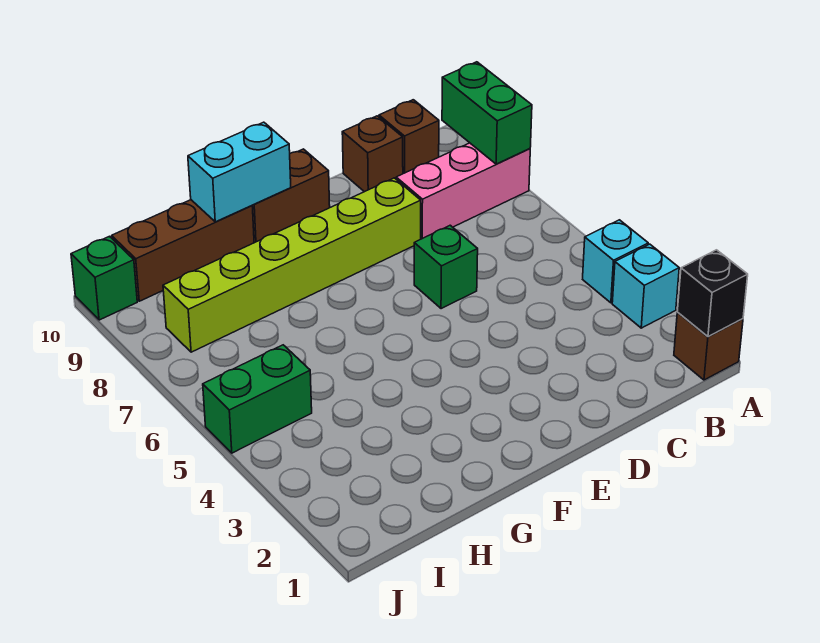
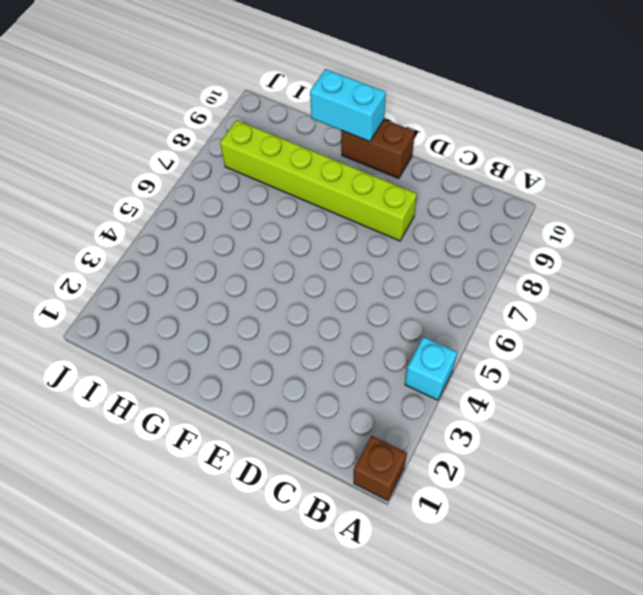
none -> cyan 1x1 brick [612,244,679,328]
none -> pink 1x3 brick [396,143,530,239]
none -> brown 1x1 brick [379,100,439,174]

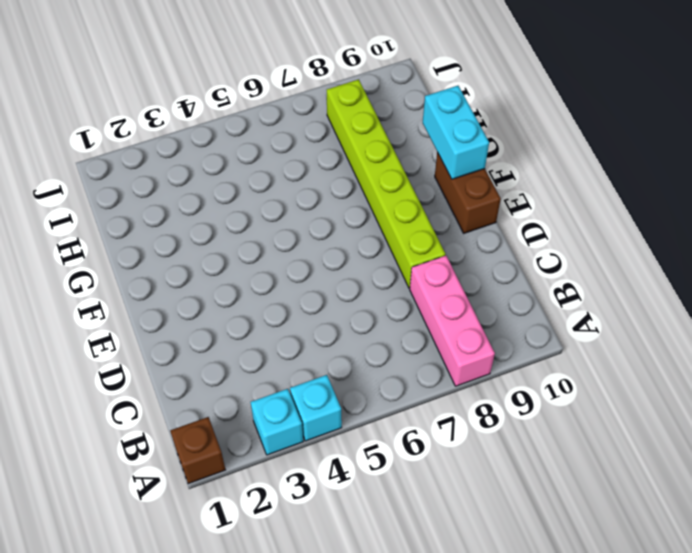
none -> brown 1x1 brick [379,100,439,174]
none -> brown 1x1 brick [342,116,403,192]
none -> green 1x1 brick [414,225,478,309]

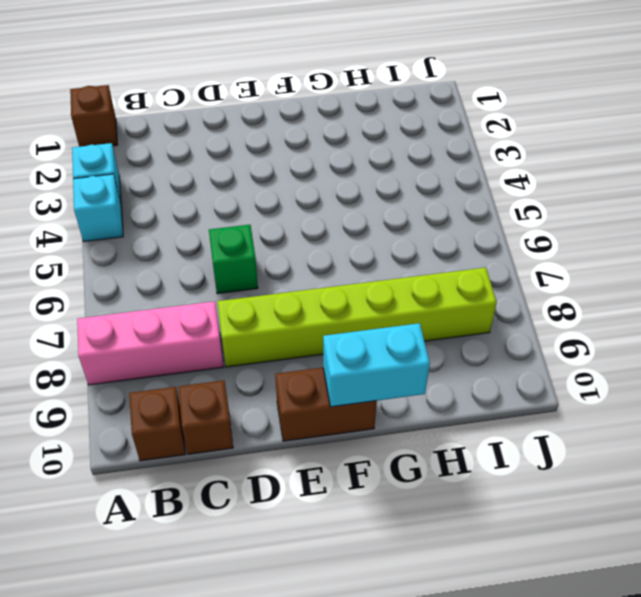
none -> brown 1x3 brick [112,200,254,301]
none -> green 1x2 brick [203,345,312,453]
none -> green 1x1 brick [71,236,137,320]

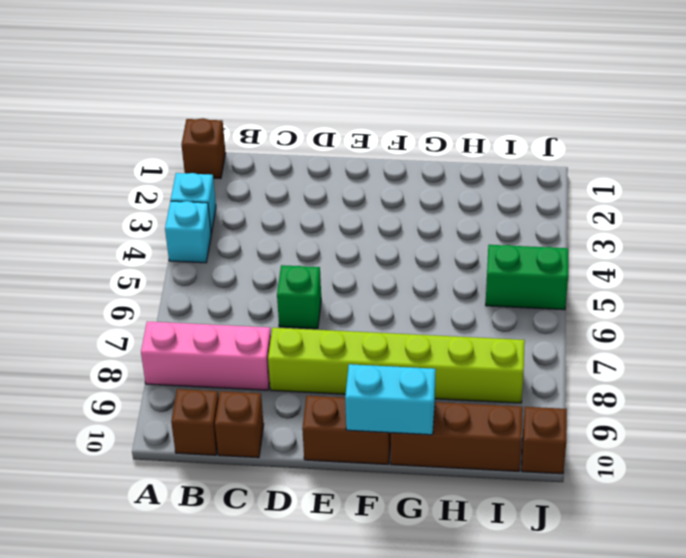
brown 1x1 brick [522,407,567,474] -> green 1x1 brick [71,236,137,320]
none -> black 1x1 brick [677,250,748,337]
none -> green 1x2 brick [442,62,532,164]

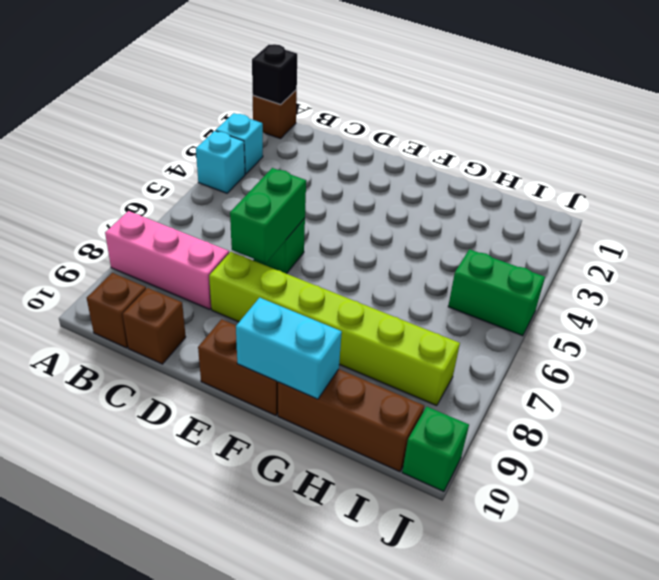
green 1x2 brick [230,168,306,263] -> green 1x2 brick moved to [442,62,532,164]

